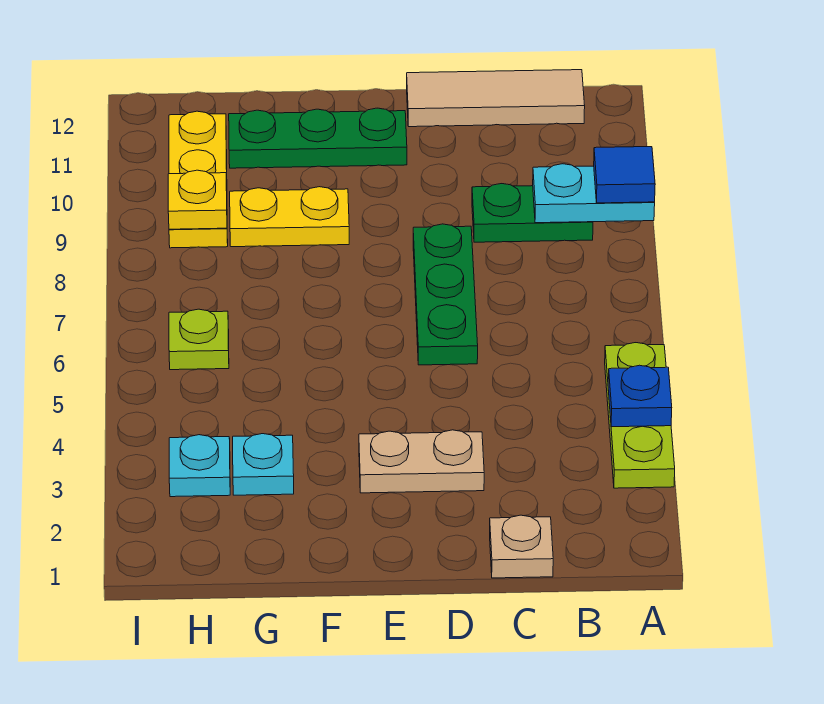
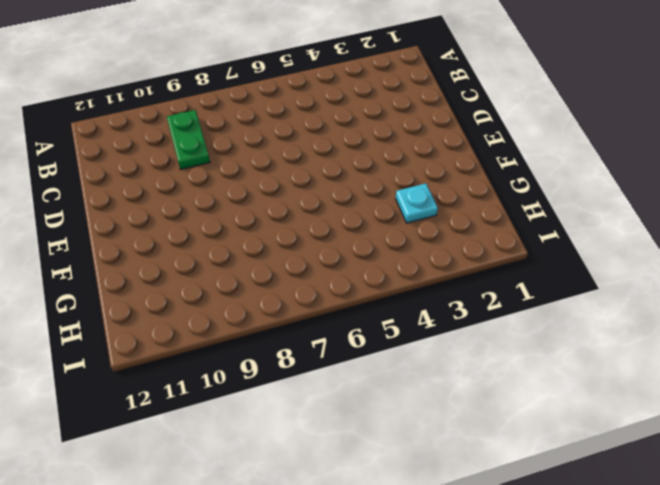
none -> lime 1x3 plate [605,343,675,488]
none -> tan 1x3 tile [407,70,585,127]
none -> tan 1x1 plate [490,515,553,578]

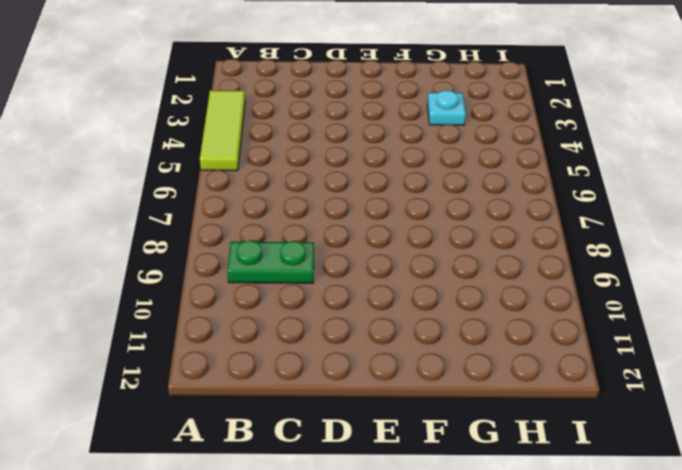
lime 1x3 tile [200,90,245,171] -> lime 1x3 plate [605,343,675,488]
none -> tan 1x3 tile [407,70,585,127]
none -> tan 1x1 plate [490,515,553,578]
none -> tan 1x2 plate [359,430,484,493]

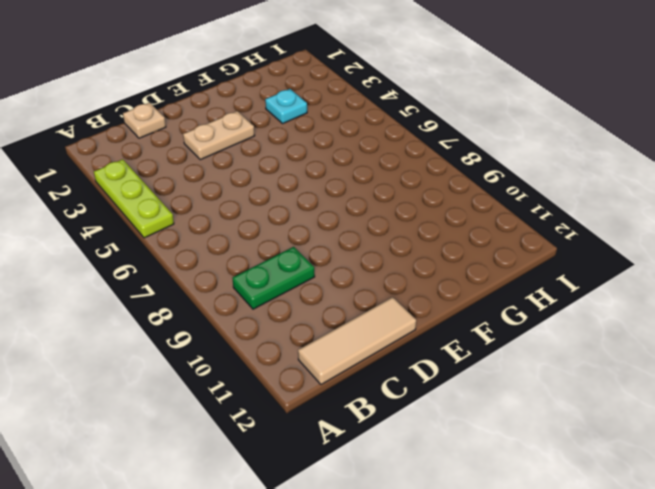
none -> green 1x3 plate [413,224,478,365]
none -> green 1x3 plate [229,108,407,168]
none -> yellow 1x2 plate [230,187,349,247]

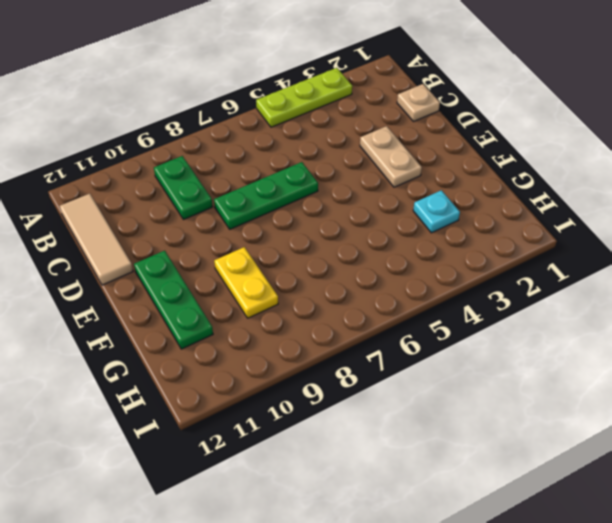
none -> cyan 1x1 plate [169,435,230,497]
none -> lime 1x1 plate [169,309,229,370]
none -> yellow 1x3 plate [169,111,228,248]

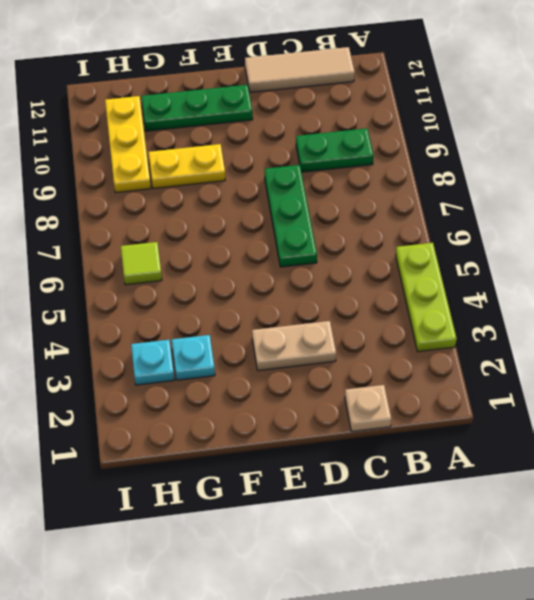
lime 1x1 tile [121,242,162,285] -> lime 1x1 plate [169,309,229,370]
none -> blue 1x1 plate [608,365,672,427]
none -> cyan 1x2 plate [533,164,655,223]
none -> yellow 1x1 plate [168,170,227,229]

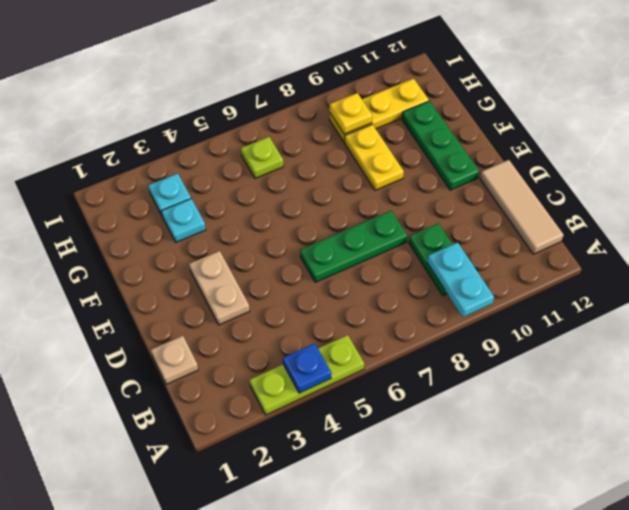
none -> blue 1x1 tile [594,147,655,203]

